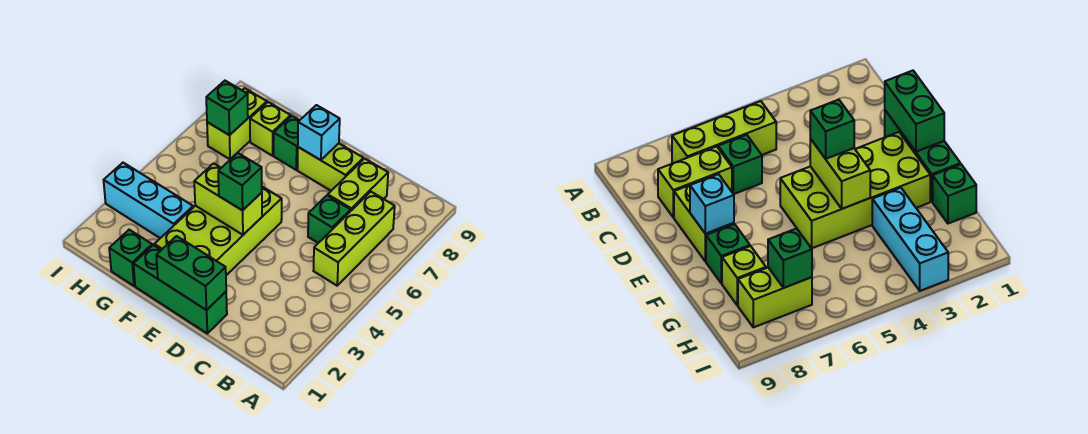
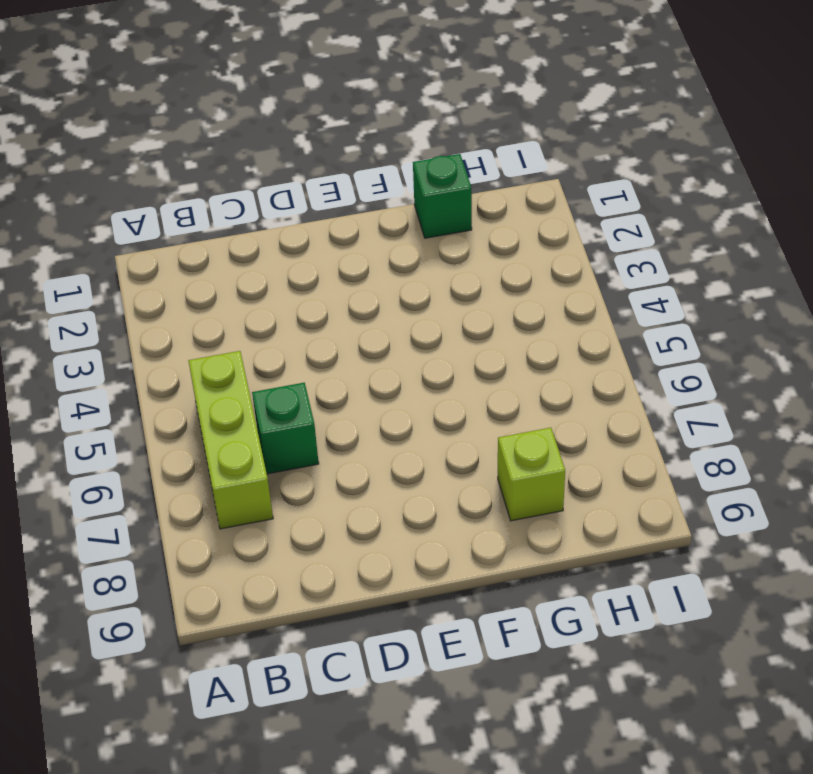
none -> lime 1x2 brick [328,159,388,210]
none -> green 1x3 brick [134,245,227,333]
none -> lime 1x2 brick [297,143,363,191]

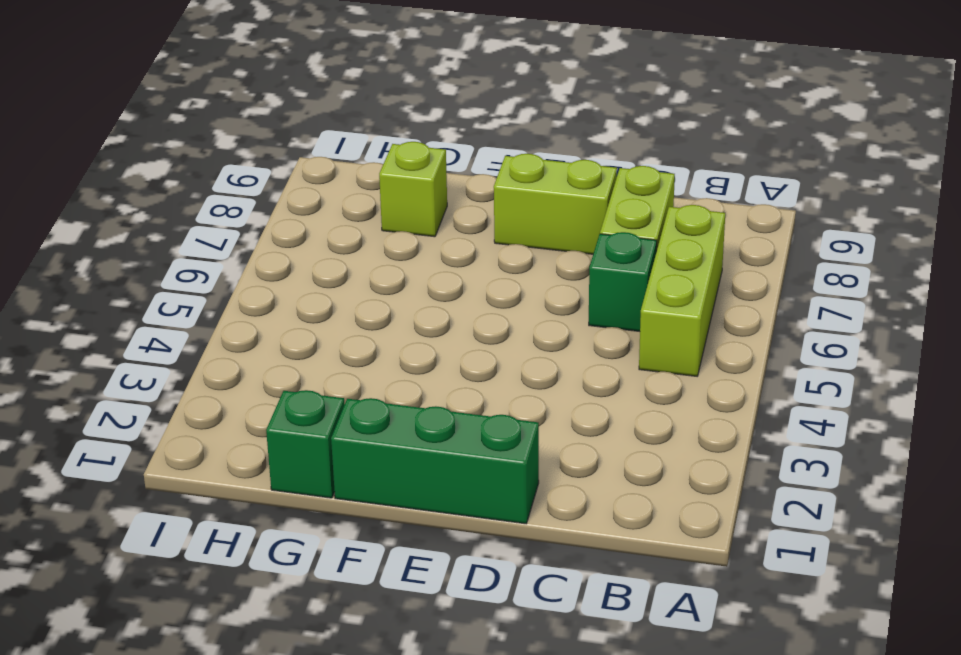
none -> lime 2x4 brick [154,187,282,275]
none -> green 1x1 brick [274,116,300,170]
none -> cyan 1x3 brick [104,163,193,238]

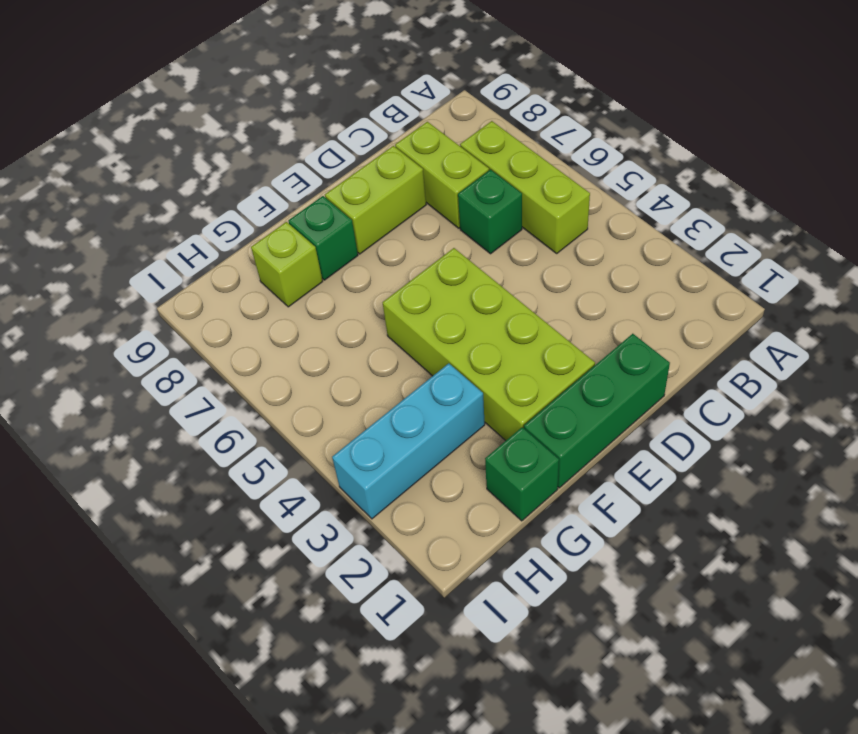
none -> lime 1x2 brick [207,88,267,159]
none -> green 1x2 brick [156,236,226,310]
none -> lime 1x2 brick [194,163,262,235]

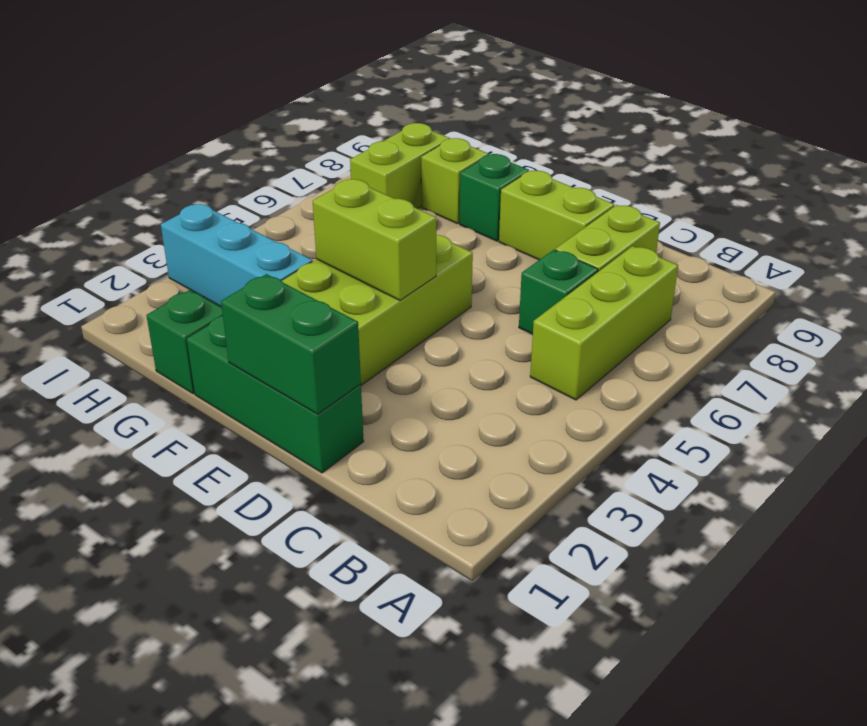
none -> cyan 1x1 brick [298,105,340,160]
none -> green 1x1 brick [206,81,248,135]
none -> green 1x1 brick [218,153,262,210]

